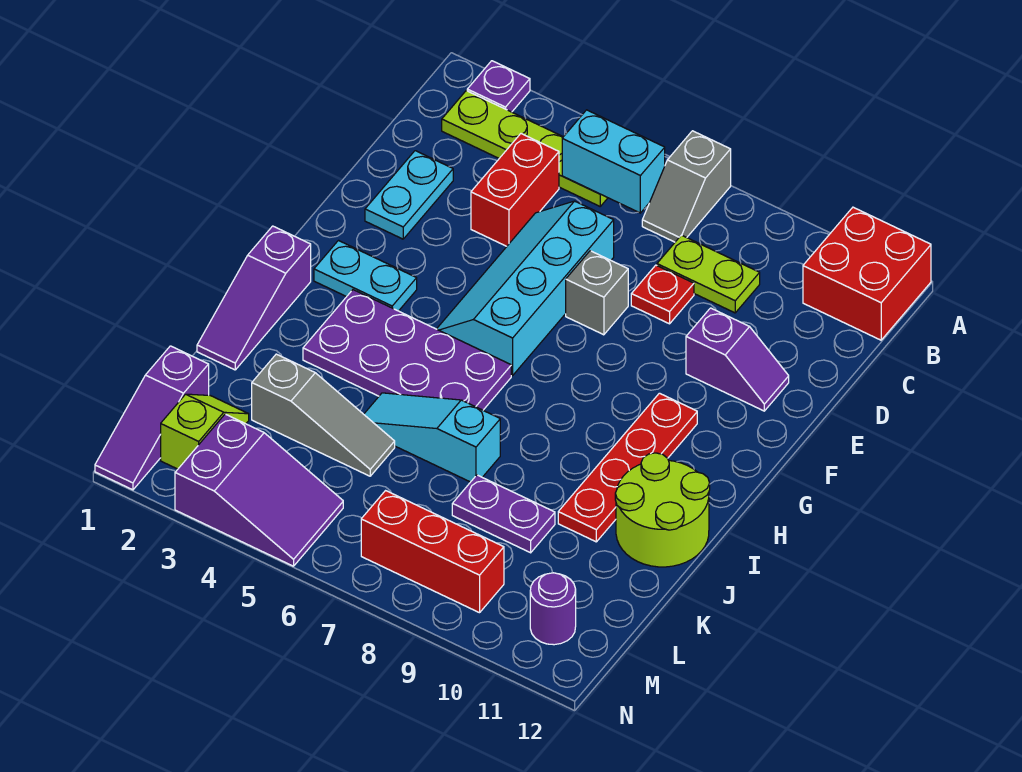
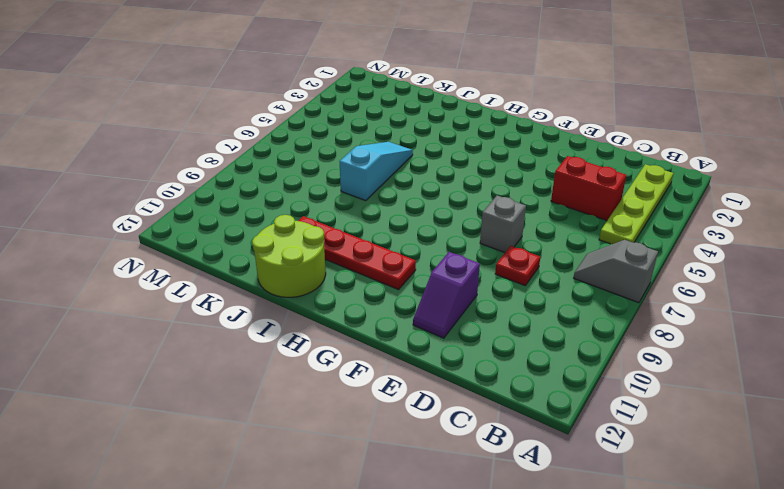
none -> purple 1x1 plate [467,61,530,112]
none -> red 2x2 brick [803,207,931,340]
none -> lime 1x2 plate [657,235,760,313]

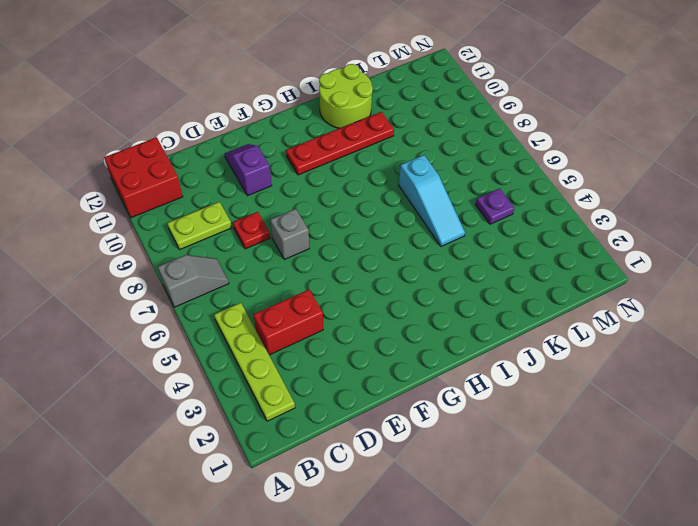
lime 1x2 plate [167,202,232,250] -> lime 1x2 plate turned to [657,235,760,313]
purple 1x1 plate [476,188,514,224] -> purple 1x1 plate moved to [467,61,530,112]
none -> cyan 1x2 plate [365,151,453,239]
none -> cyan 2x4 slope [437,201,614,375]
none -> cyan 1x2 plate [314,241,417,311]

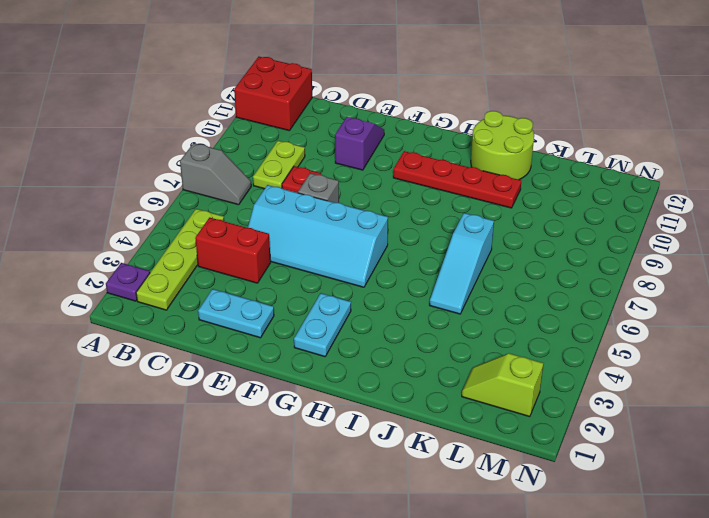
none -> purple 1x3 slope [197,226,311,370]
none -> purple 2x4 plate [303,290,511,410]
none -> grey 1x3 slope [252,354,395,476]

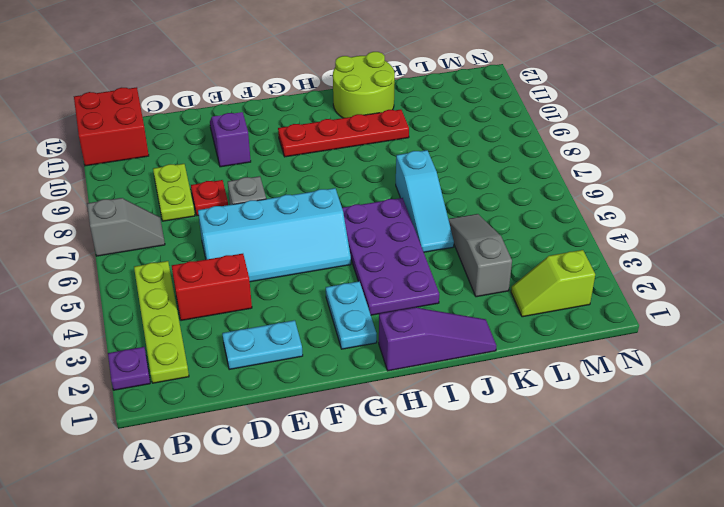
none -> purple 1x2 plate [452,475,555,553]
none -> purple 1x3 slope [95,346,209,490]
none -> purple 2x3 slope [175,414,343,566]

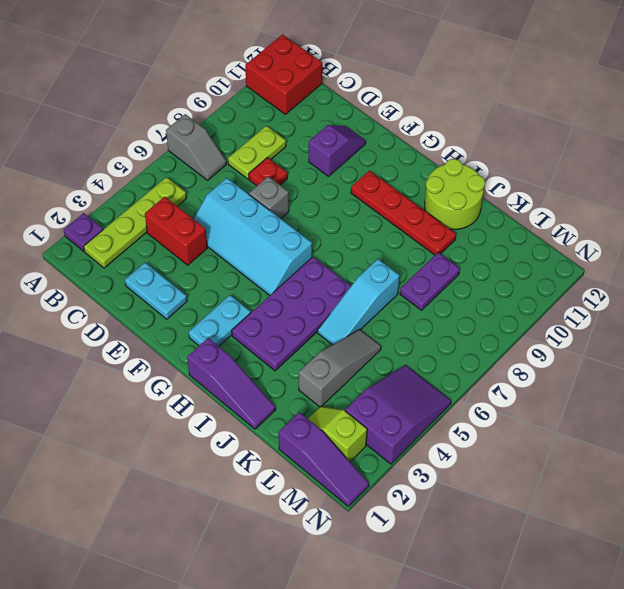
none -> red 1x3 brick [361,491,504,613]
none -> purple 1x1 round brick [530,573,576,645]
none -> cyan 1x2 brick [562,110,665,213]

